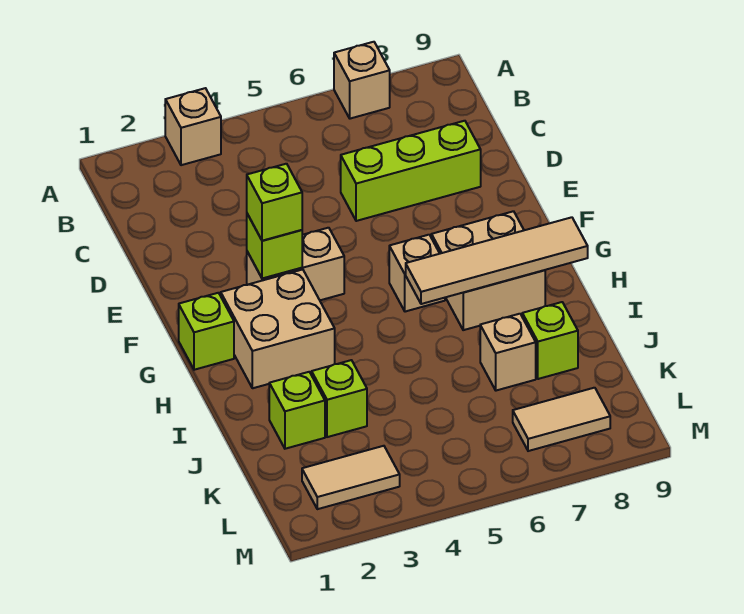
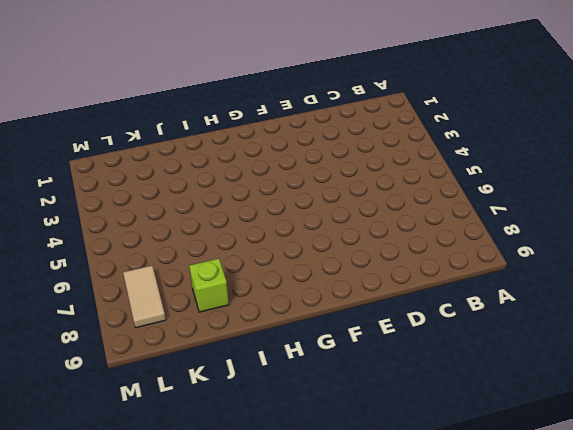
none -> tan 1x1 brick [165,88,221,165]
none -> tan 1x1 brick [334,42,390,119]
none -> lime 1x3 brick [341,121,481,221]

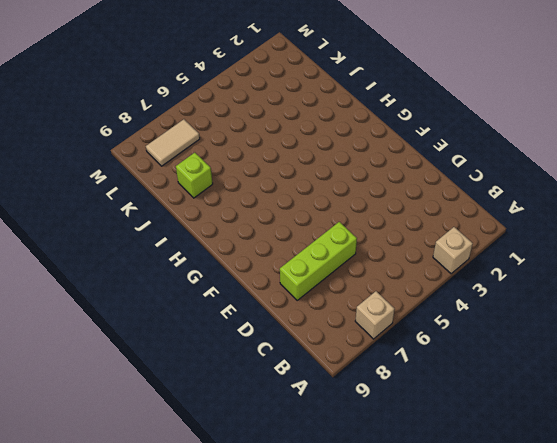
none -> tan 1x2 brick [247,228,344,300]
none -> lime 1x1 brick [179,293,234,370]
none -> tan 2x2 brick [221,270,335,388]

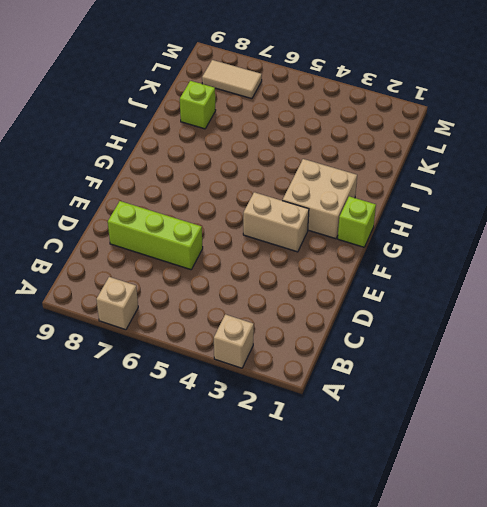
none -> tan 1x1 brick [389,235,445,312]
none -> tan 2x2 brick [431,211,545,330]
none -> lime 1x1 brick [269,372,325,449]

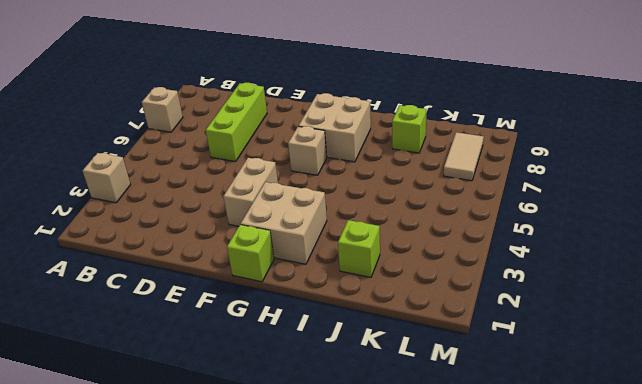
none -> lime 1x1 brick [312,360,367,437]
none -> tan 1x1 brick [480,314,536,391]
none -> tan 1x2 tile [302,446,400,509]

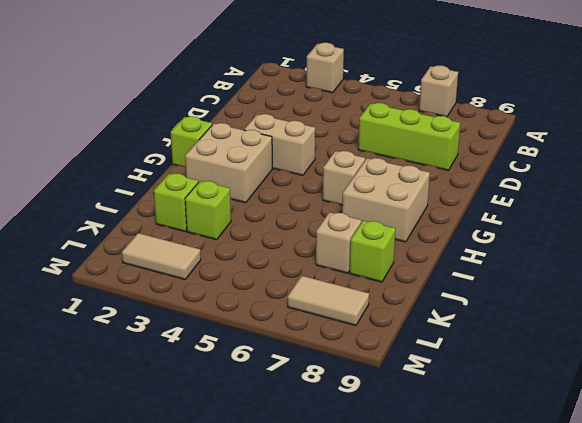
none -> lime 1x1 brick [247,214,302,278]
none -> tan 1x4 tile [406,217,588,304]
none -> lime 1x1 brick [247,164,302,241]

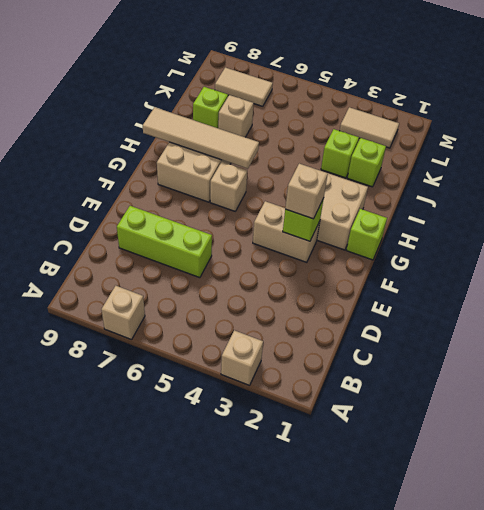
tan 1x1 brick [285,164,328,219] -> lime 1x1 brick [247,164,302,241]

